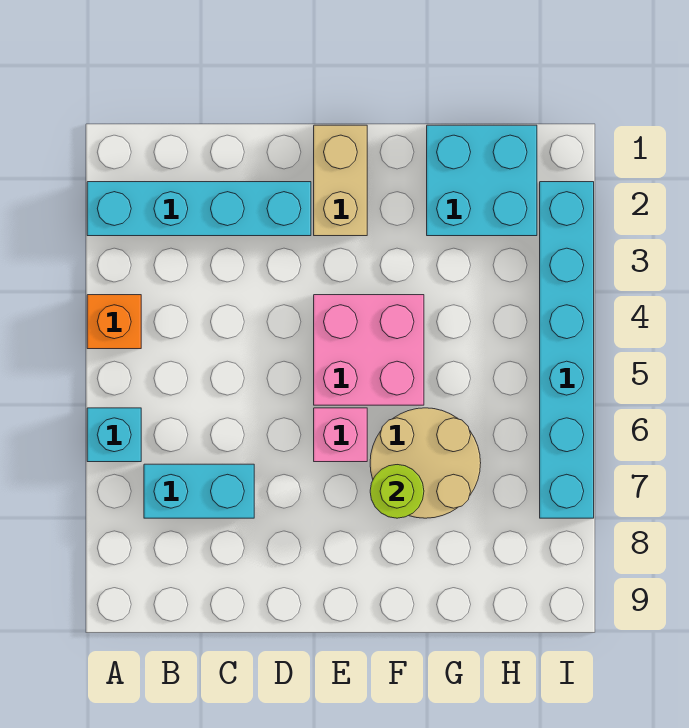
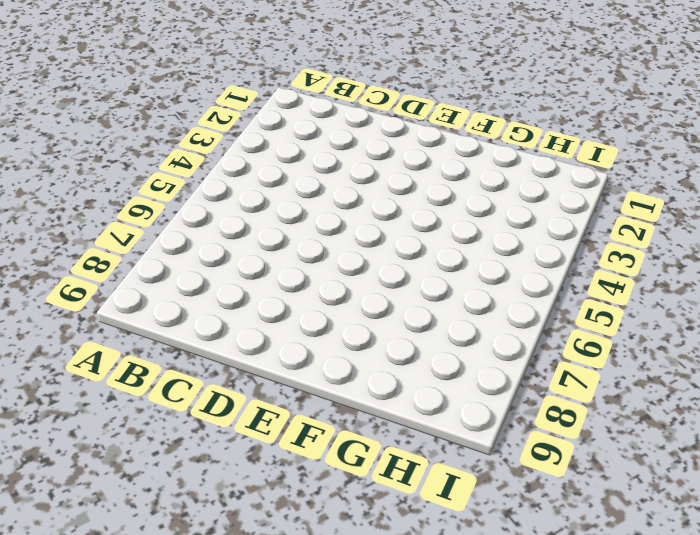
none -> cyan 1x4 brick [87,182,311,236]
none -> orange 1x1 brick [87,295,141,349]

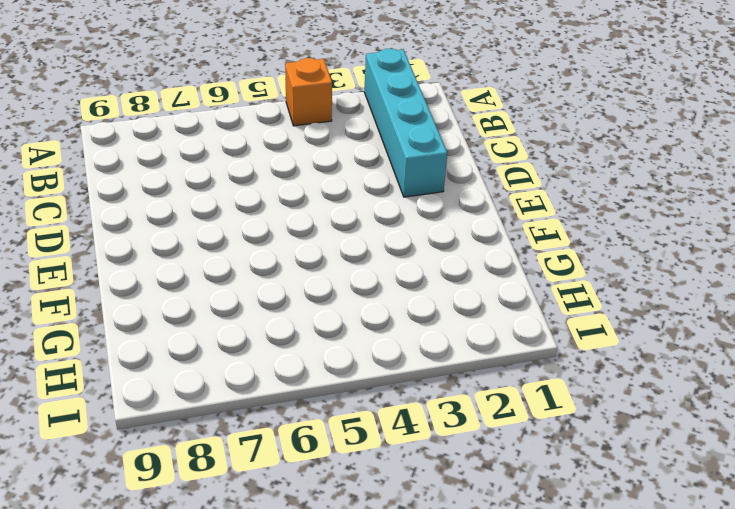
none -> cyan 1x1 brick [87,408,141,462]
none -> cyan 1x2 brick [144,464,254,518]

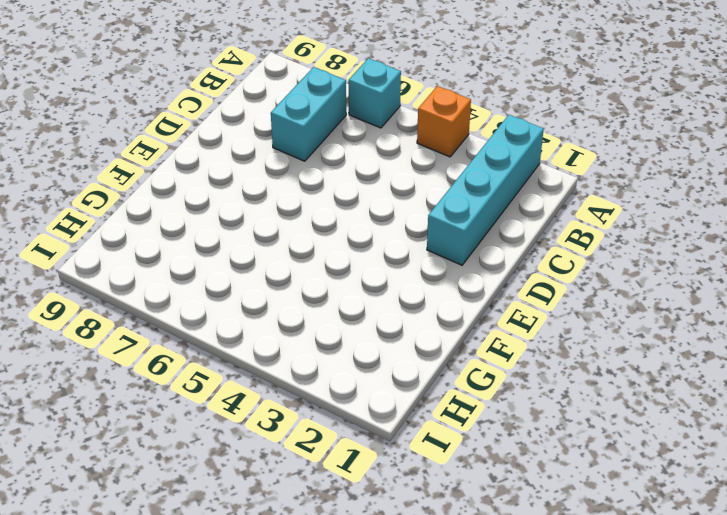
none -> tan 1x2 brick [314,125,367,236]
none -> pink 2x2 brick [314,295,424,405]

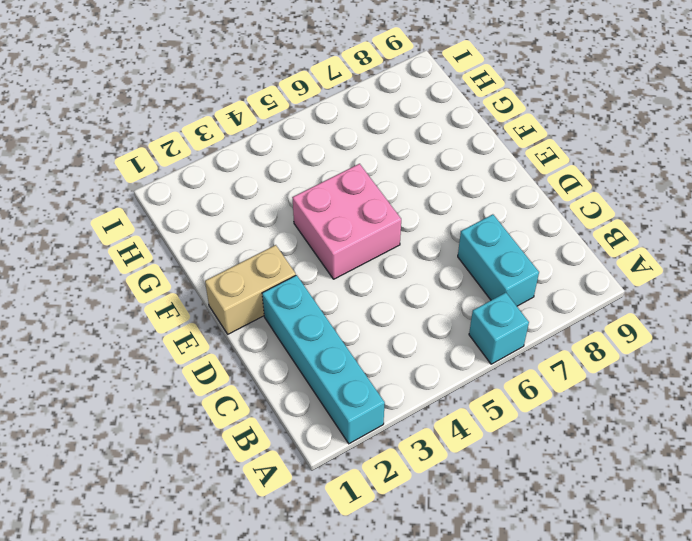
none -> orange 1x1 brick [87,295,141,349]
none -> pink 1x1 brick [314,408,367,462]

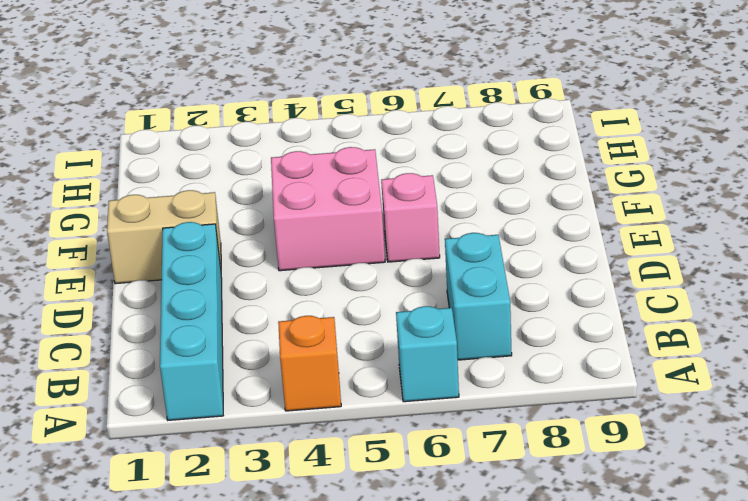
none -> tan 2x2 round brick [370,408,481,518]
none -> cyan 2x2 brick [427,125,537,236]

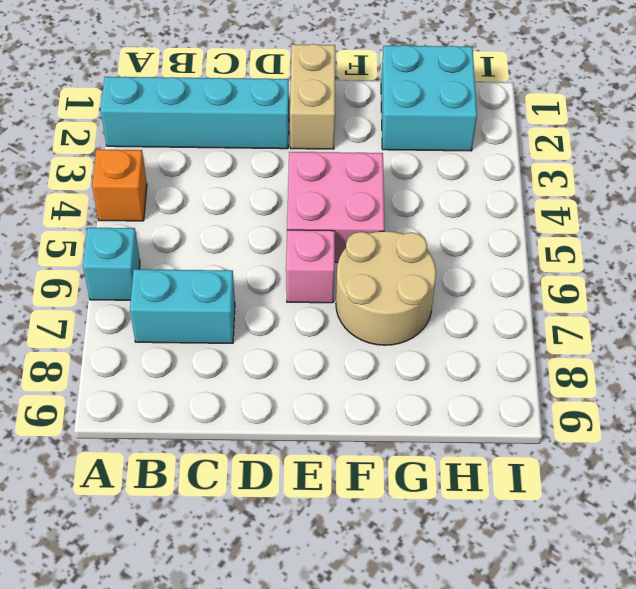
none -> cyan 1x6 brick [540,182,594,518]
none -> lime 1x1 round brick [370,465,424,518]

